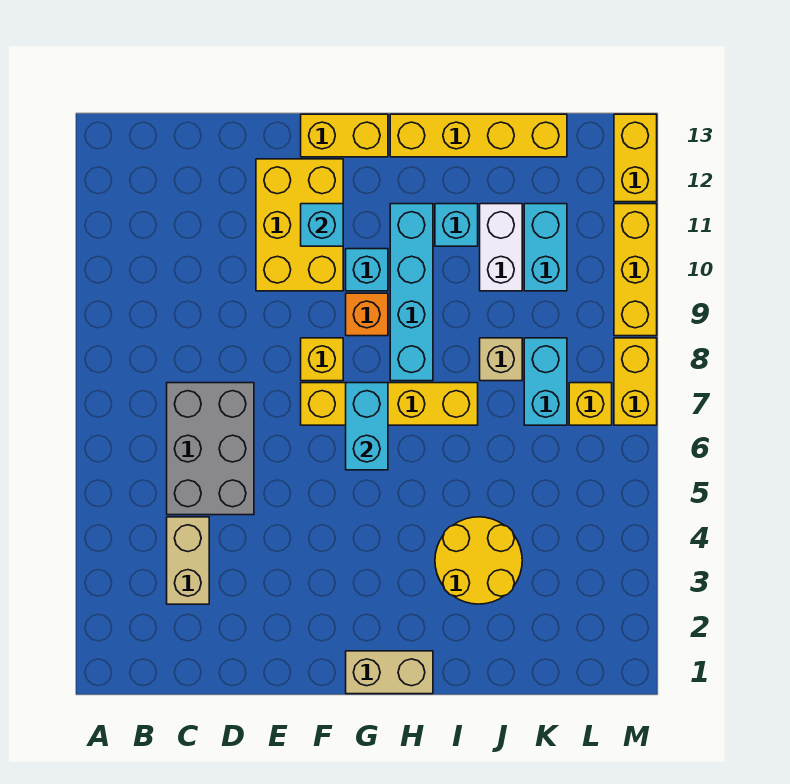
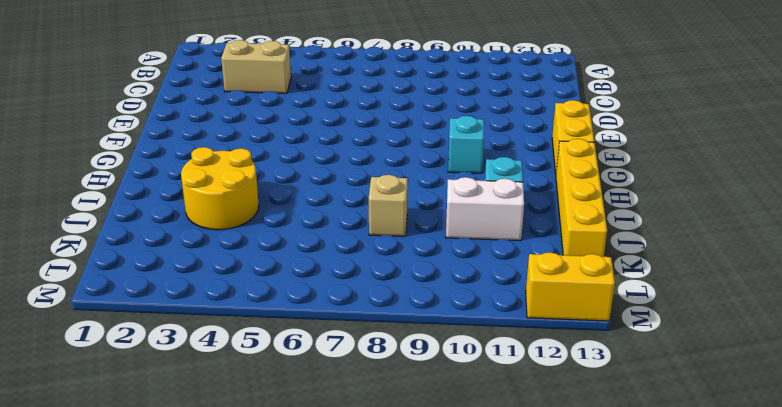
none -> grey 2x3 brick [167,383,254,515]
none -> yellow 2x3 brick [256,159,343,291]
none -> yellow 1x4 brick [301,383,478,425]

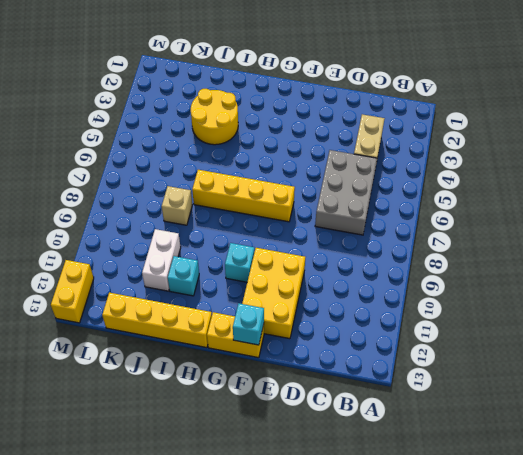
cyan 1x1 brick [233,304,264,345] -> cyan 1x1 brick moved to [301,204,343,246]
none -> yellow 1x1 brick [301,338,343,381]
none -> tan 1x2 brick [346,651,433,694]
none -> orange 1x1 brick [346,293,388,336]

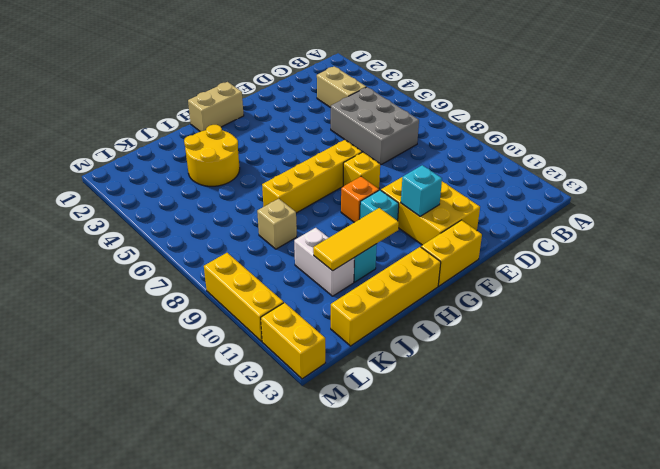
yellow 1x3 tile [313,208,399,271] -> none
none -> cyan 1x4 brick [390,204,433,381]
none -> cyan 1x2 brick [524,338,567,425]
none -> cyan 1x2 brick [524,204,567,291]

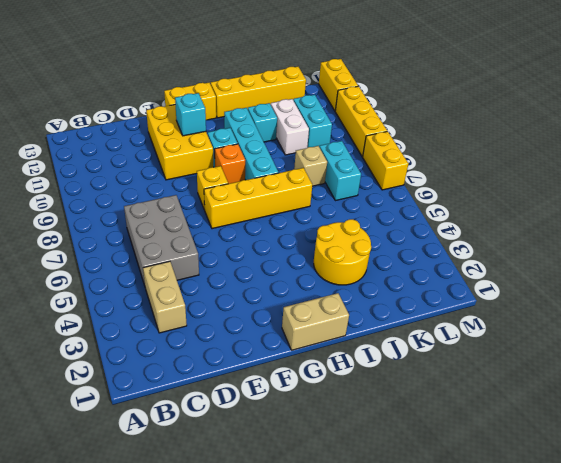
none -> yellow 1x1 brick [569,383,612,425]
none -> cyan 1x2 brick [346,383,388,470]

